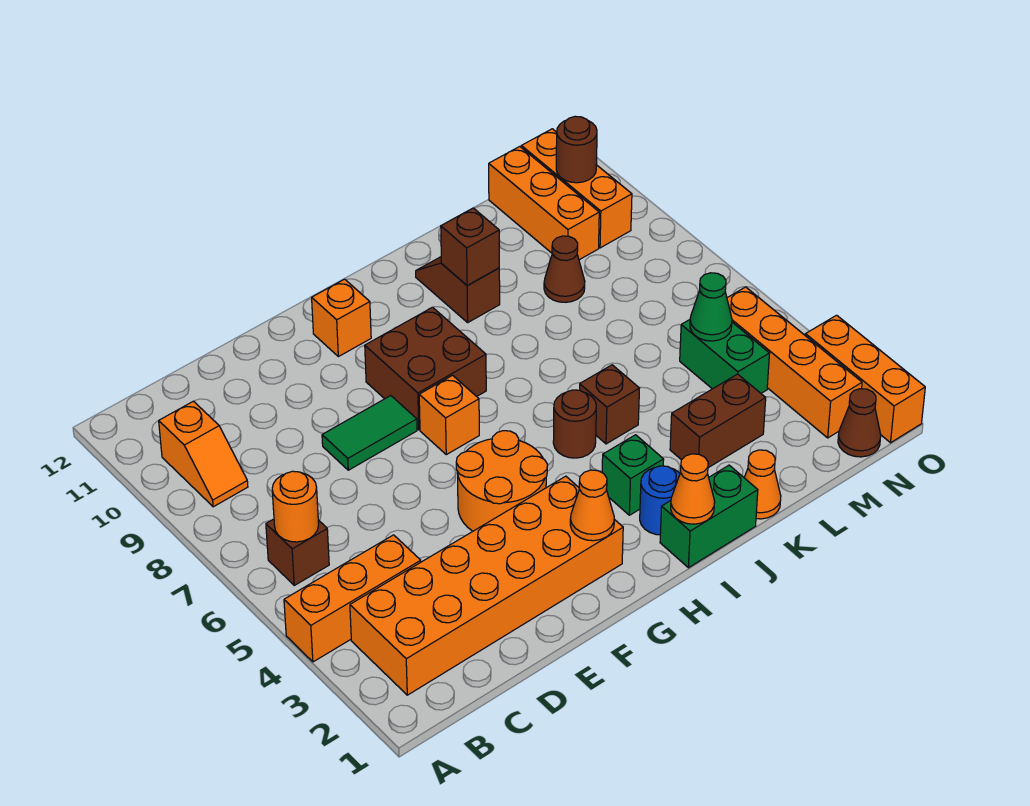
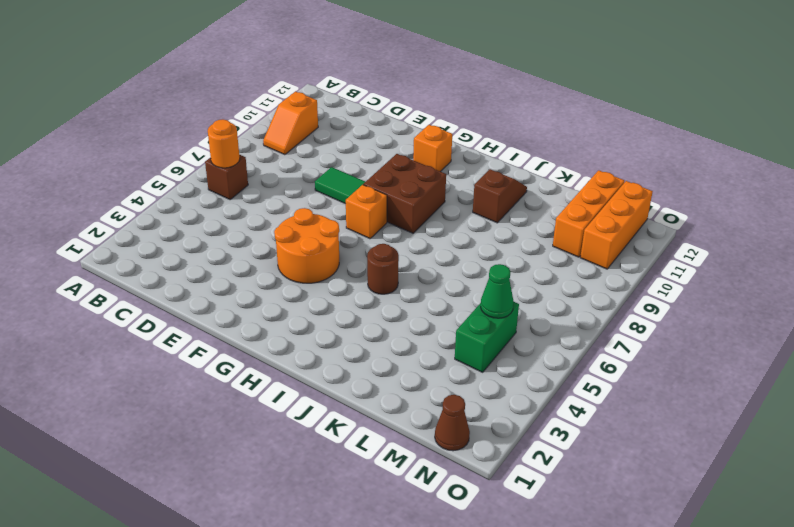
none -> orange 1x3 brick [284,535,421,662]
none -> orange 2x6 brick [350,476,623,695]
none -> green 1x2 brick [660,465,758,568]
none -> blue 1x1 round brick [640,466,680,535]

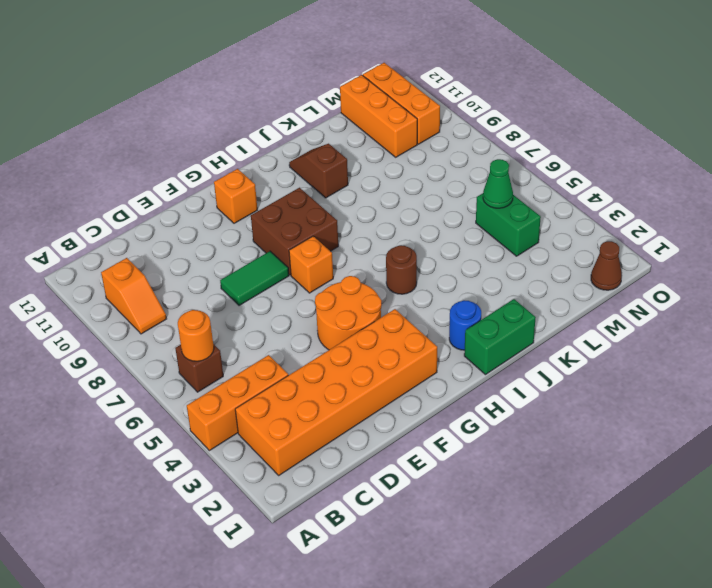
none -> green 1x1 brick [602,435,664,515]
none -> brown 1x1 brick [580,365,640,444]
none -> orange 1x1 cone [744,450,781,519]
none -> brown 1x2 brick [670,374,766,468]

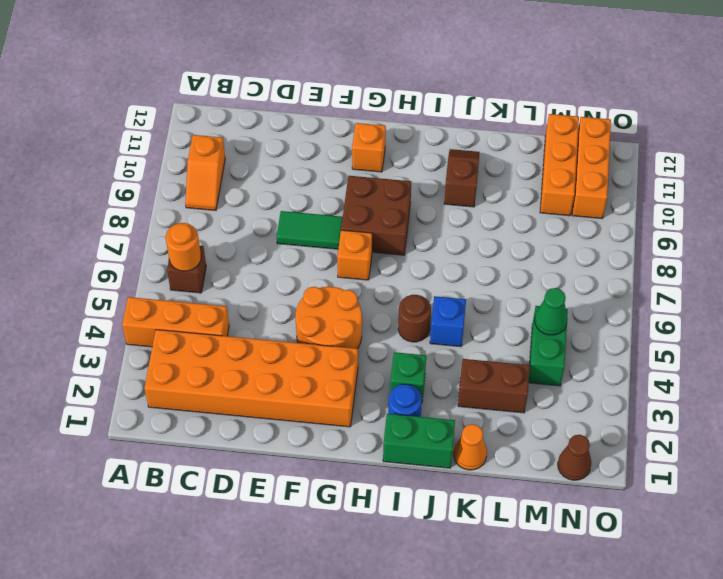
blue 1x1 brick [430,296,466,347] -> brown 1x1 brick [580,365,640,444]
none -> brown 1x1 cone [544,236,585,302]
none -> orange 1x4 brick [727,287,862,438]
none -> orange 1x3 brick [805,315,925,443]
none -> orange 1x1 cone [570,470,614,541]

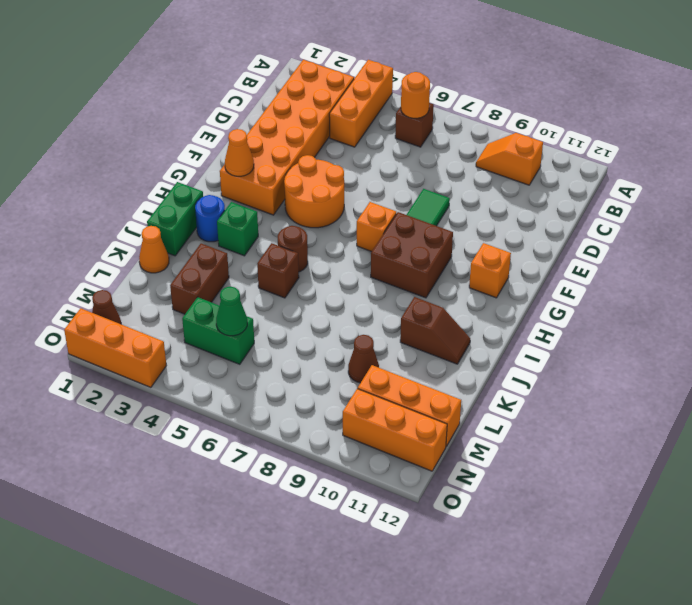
none -> orange 1x4 brick [727,287,862,438]
none -> orange 1x1 cone [671,454,715,524]
none -> brown 1x1 brick [441,208,499,286]
none -> brown 1x1 round brick [556,116,597,183]

